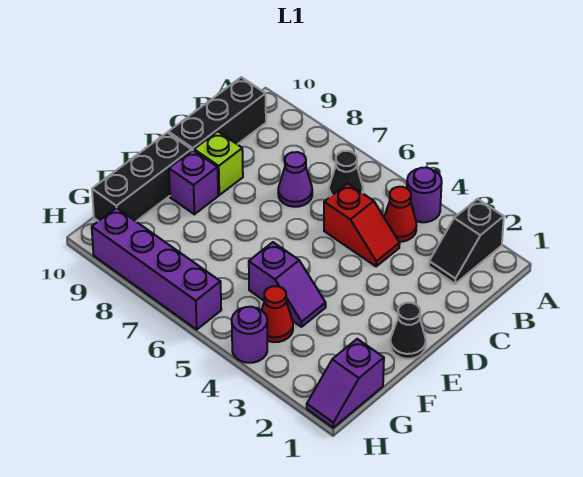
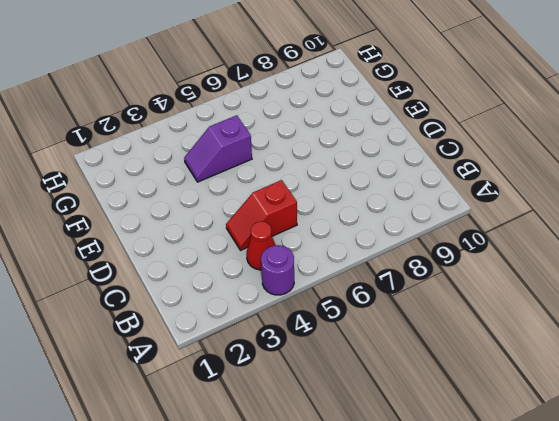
none -> black 1x2 slope [429,199,504,284]
none -> black 1x1 cone [329,151,363,197]
none -> black 1x3 brick [168,77,266,150]

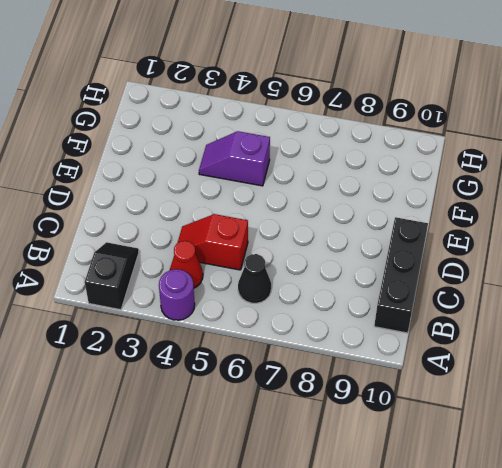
none -> purple 1x1 cone [278,152,312,207]
none -> lime 1x1 brick [194,131,243,195]
none -> black 1x1 cone [390,303,426,359]

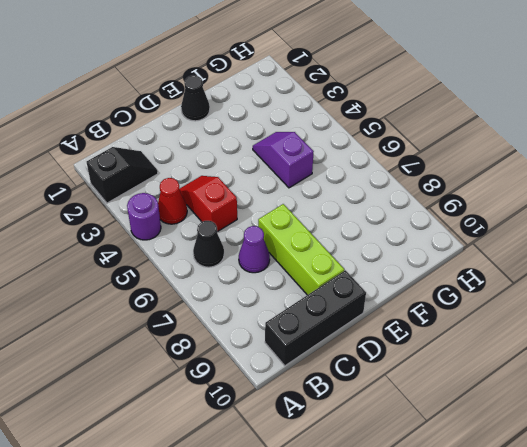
lime 1x3 brick [258,204,344,295] -> lime 1x1 brick [194,131,243,195]
none -> purple 1x1 brick [169,150,218,214]
none -> black 1x3 brick [92,133,192,221]
none -> purple 1x2 slope [307,339,384,428]

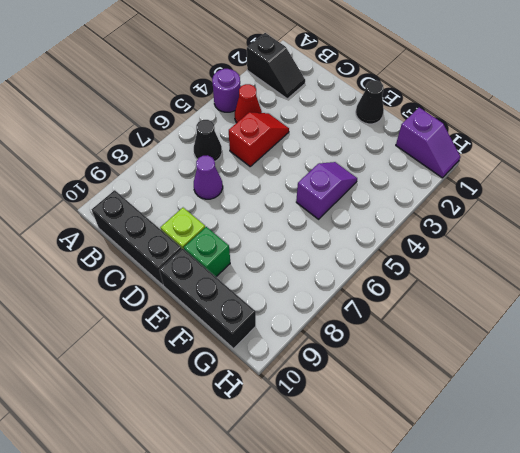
green 1x1 brick [184,227,230,277] -> purple 1x1 brick [169,150,218,214]
none -> red 1x1 cone [262,286,293,342]
none -> purple 1x1 round brick [232,307,267,363]
none -> purple 1x4 brick [92,208,221,329]

